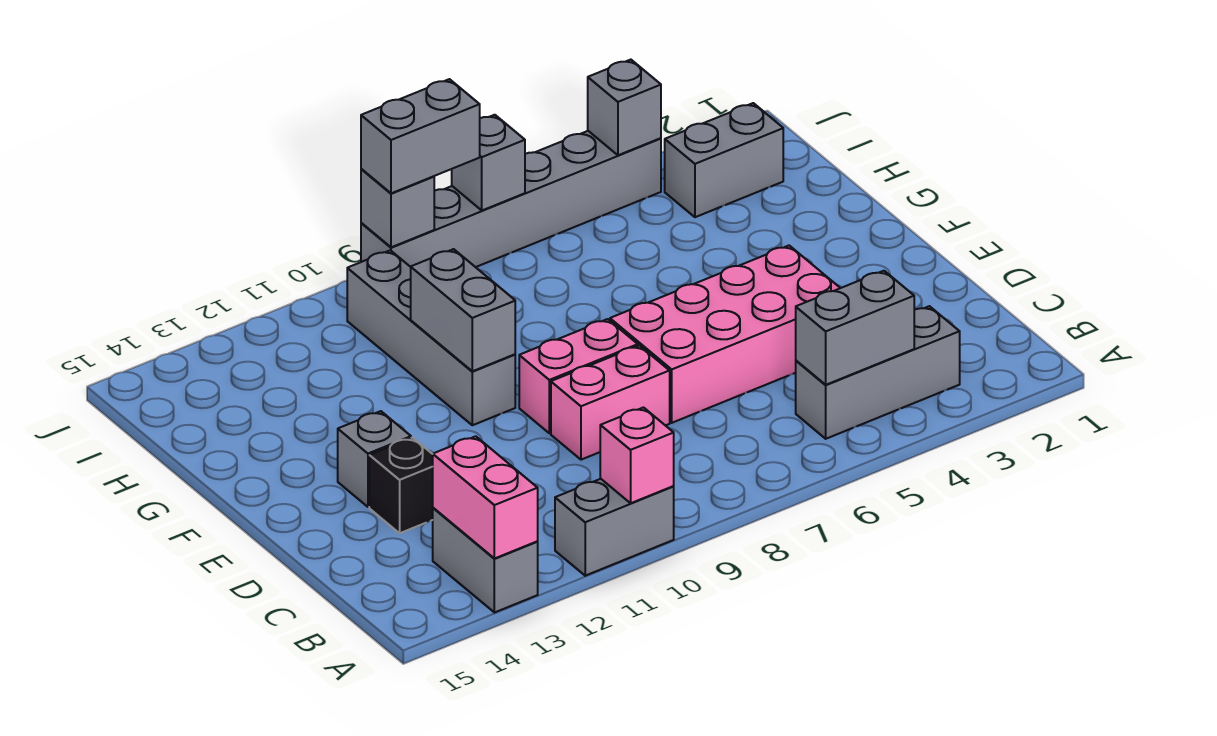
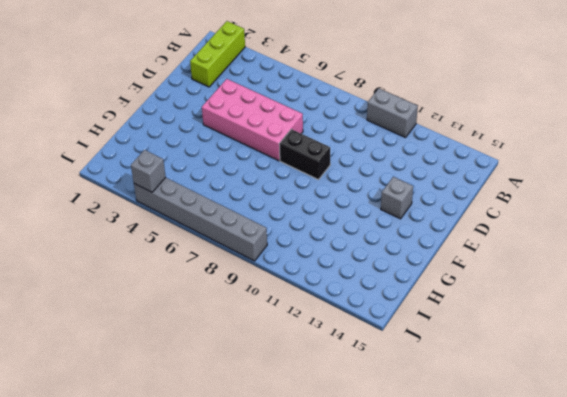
lime 1x3 brick [190,21,245,87] -> none
black 1x2 brick [279,129,330,180] -> pink 1x2 brick [519,319,638,433]
none -> grey 1x2 brick [433,508,538,613]
none -> grey 1x3 brick [796,306,960,439]
none -> pink 1x2 brick [551,345,670,460]

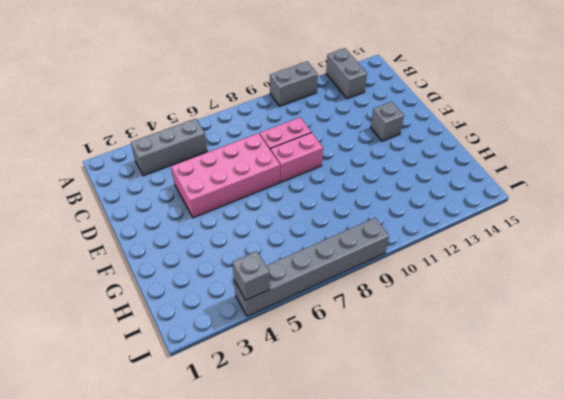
none -> black 1x1 brick [369,438,433,533]
none -> grey 1x4 brick [347,250,515,425]
none -> grey 1x2 brick [665,103,783,217]

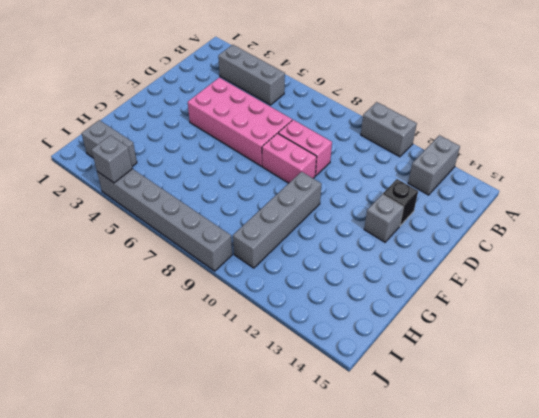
none -> pink 1x1 brick [600,408,674,503]
none -> pink 1x2 brick [433,436,538,559]
none -> grey 1x2 brick [796,271,914,385]

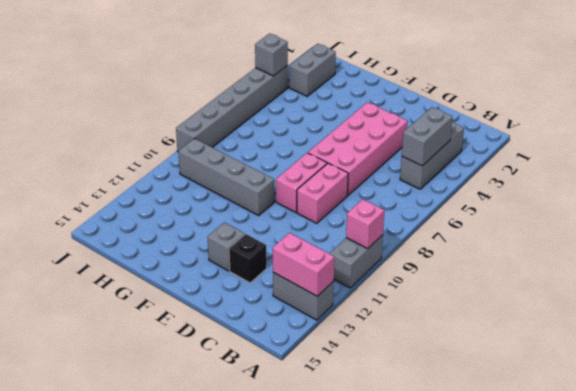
none -> grey 1x2 brick [411,249,515,371]
none -> grey 1x1 brick [452,115,525,210]
none -> grey 1x1 brick [361,169,434,247]

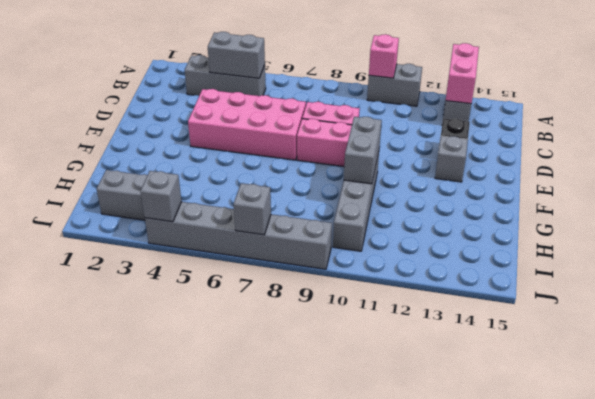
none -> grey 1x1 brick [361,169,434,247]
none -> grey 1x2 brick [361,79,480,193]

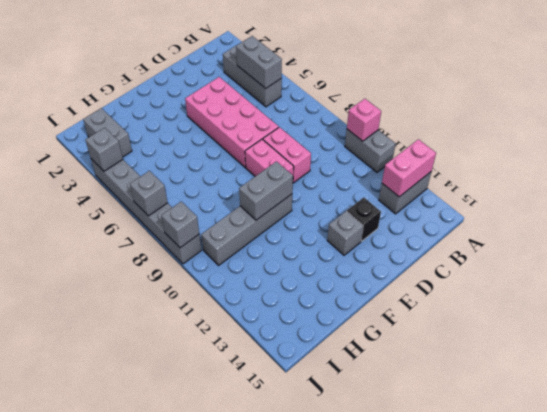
none -> grey 1x2 brick [361,79,480,193]

